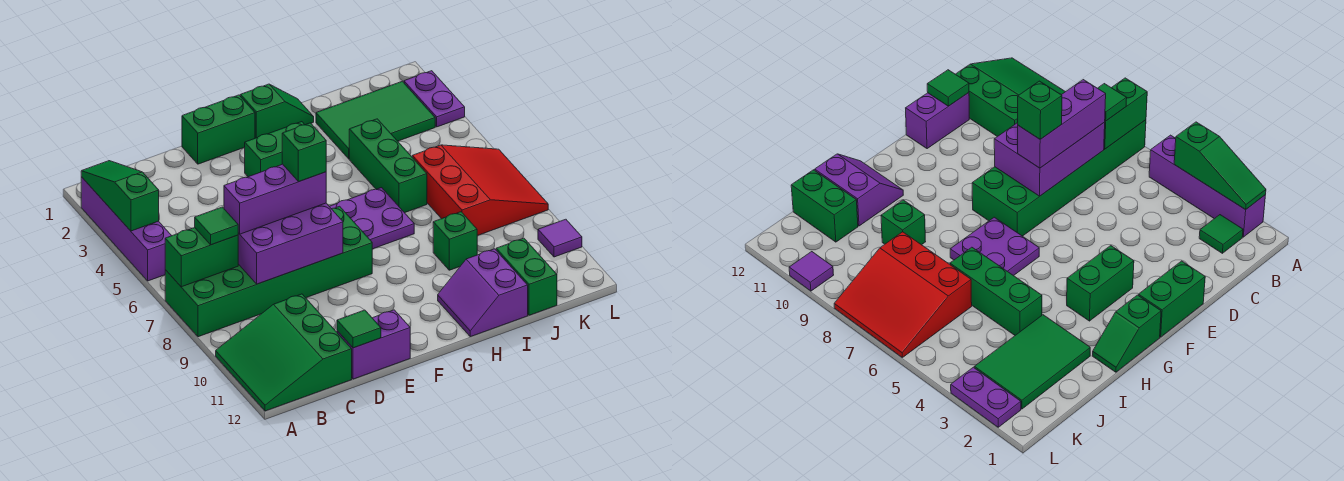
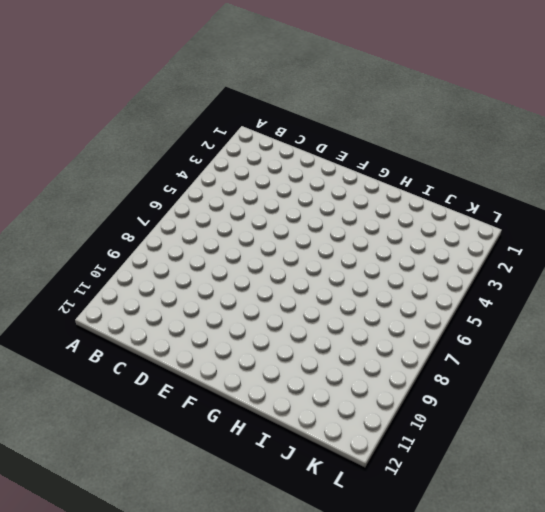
none -> purple 1x4 brick [81,177,171,281]
none -> green 2x6 brick [165,206,372,337]
none -> green 3x3 slope [216,294,352,411]

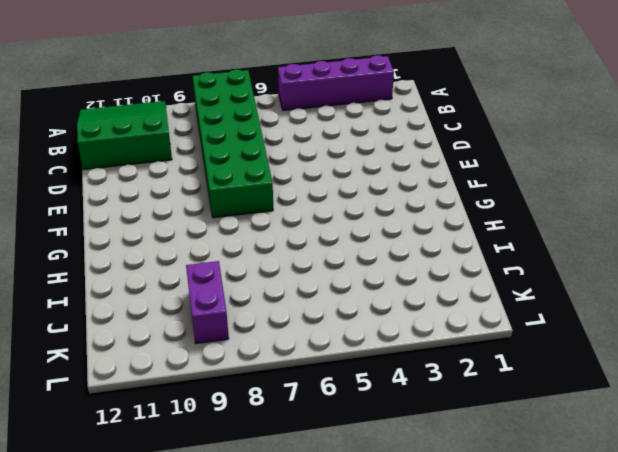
purple 1x2 brick [186,261,229,343] -> purple 1x2 brick moved to [337,310,410,379]
none -> green 1x1 tile [1199,215,1243,253]
none -> green 1x2 brick [182,95,255,164]
none -> green 1x2 brick [245,122,305,177]

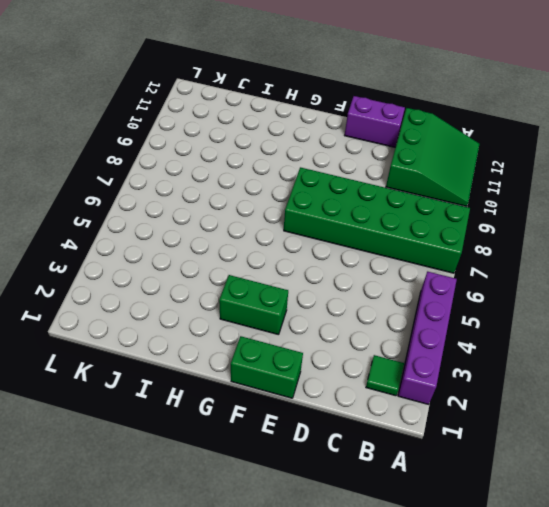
none -> green 1x2 slope [240,84,314,138]
none -> purple 2x2 plate [329,188,414,249]
none -> purple 2x2 slope [438,249,528,337]

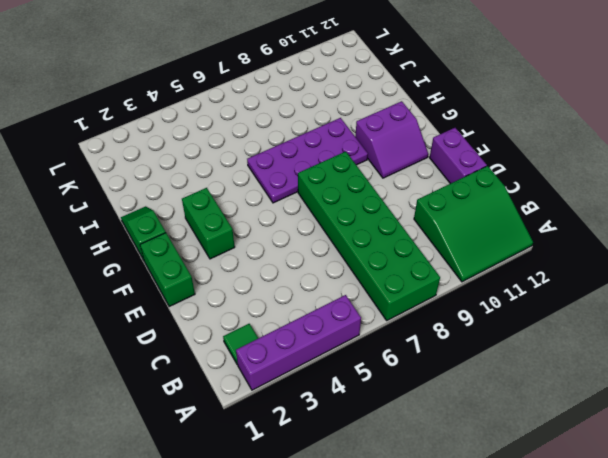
purple 2x2 slope [355,101,428,178] -> purple 2x2 slope moved to [438,249,528,337]
purple 2x4 plate [247,118,368,203] -> purple 2x2 plate [329,188,414,249]
none -> green 2x3 tile [316,81,435,159]
none -> green 1x3 brick [349,119,427,213]
none -> green 1x1 brick [433,212,477,270]

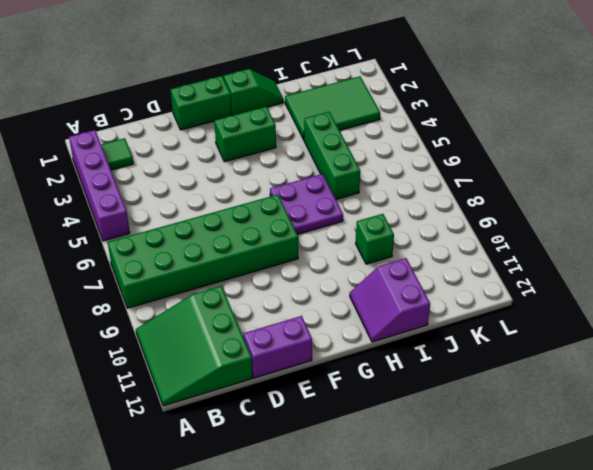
none -> red 3x3 slope [412,145,548,236]
none -> green 1x2 brick [496,238,557,315]
none -> purple 1x2 plate [404,71,465,127]

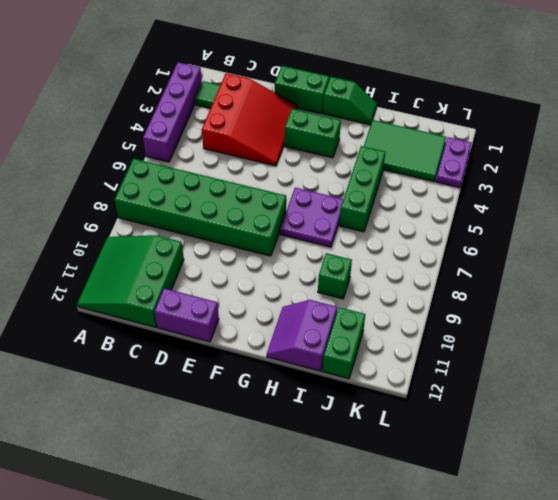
red 3x3 slope [202,73,297,166] -> red 3x3 slope moved to [412,145,548,236]
none -> purple 1x1 tile [538,219,582,257]
none -> green 1x3 slope [81,161,159,231]
none -> green 1x2 brick [165,228,238,287]

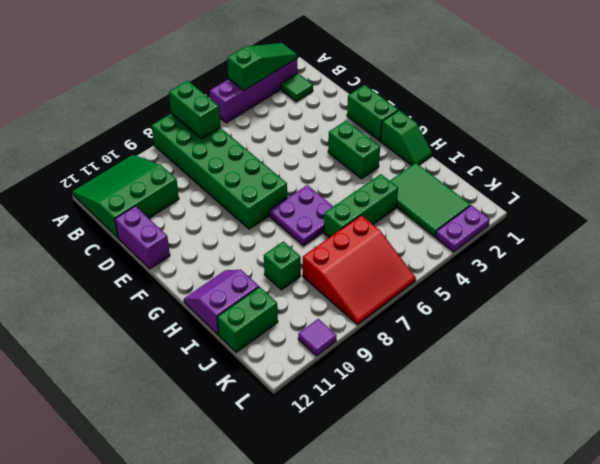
none -> purple 2x3 brick [238,203,343,284]
none -> green 1x1 tile [337,310,381,348]
none -> green 1x1 tile [195,207,238,245]

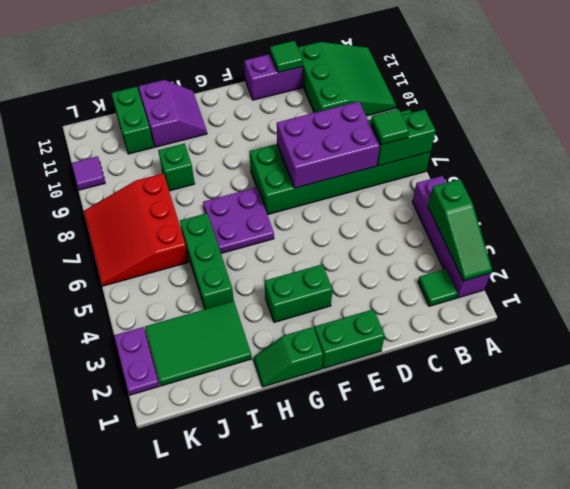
none -> purple 1x3 brick [224,164,326,234]
none -> green 1x1 brick [282,123,326,182]

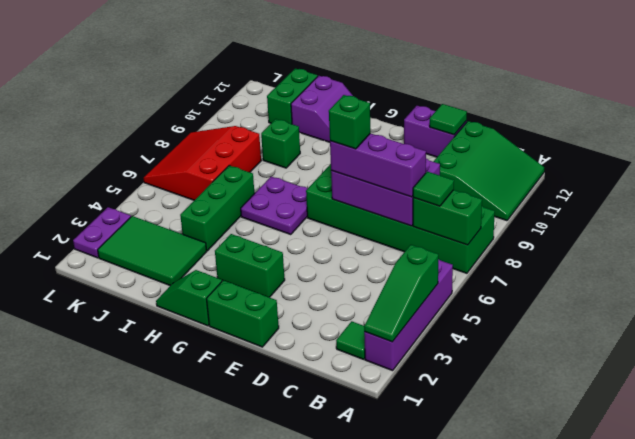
none -> purple 1x1 tile [538,219,582,257]

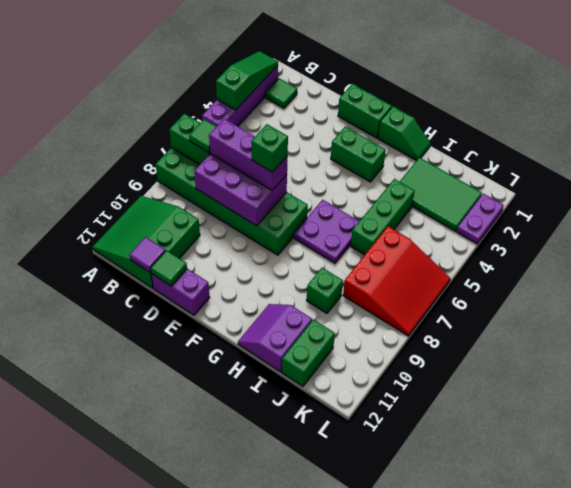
purple 1x1 tile [129,237,165,272] -> purple 1x1 tile moved to [538,219,582,257]

